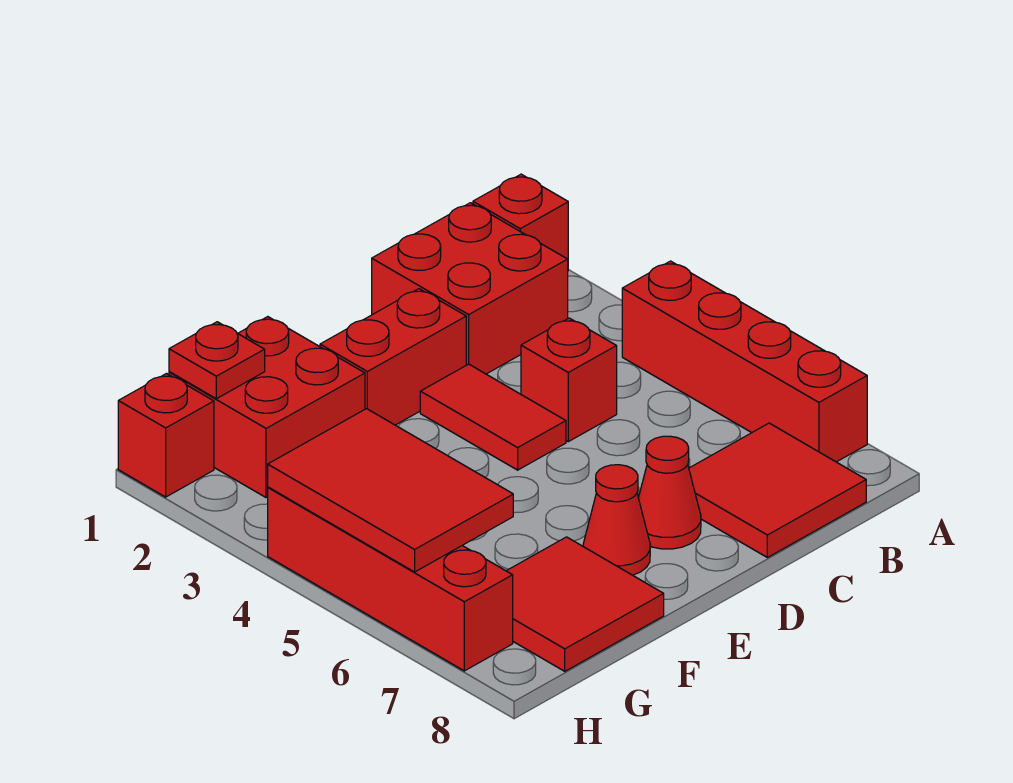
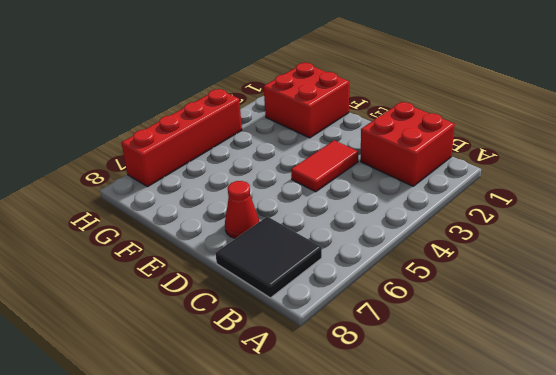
black 2x2 tile [215,217,322,298] -> red 2x2 tile [689,423,866,557]
none -> red 1x1 brick [473,174,568,259]
none -> red 1x4 brick [622,261,867,462]
none -> red 1x1 brick [521,318,617,442]

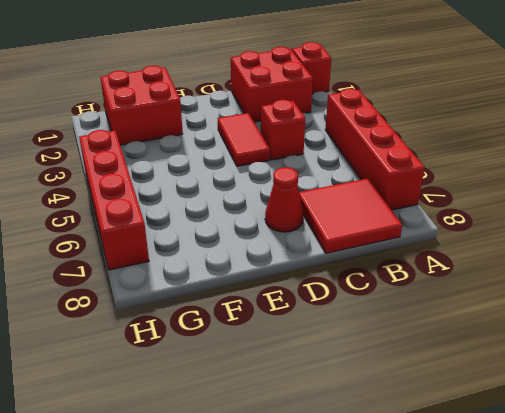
none -> red 1x2 brick [320,289,466,425]
none -> red 1x1 cone [583,465,650,575]
none -> red 2x2 tile [507,537,664,671]

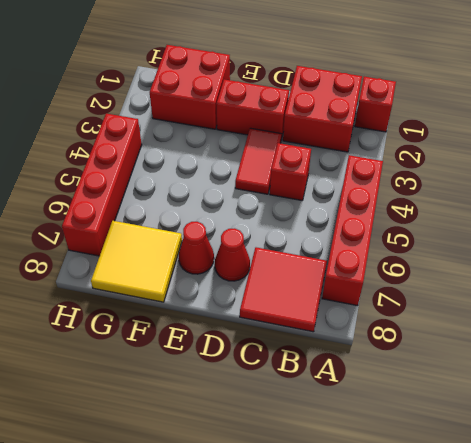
yellow 2x2 tile [91,221,182,302] -> red 2x2 tile [507,537,664,671]
none -> red 1x1 brick [118,374,214,497]
none -> red 1x1 plate [169,322,265,399]
none -> red 2x3 tile [268,409,513,572]

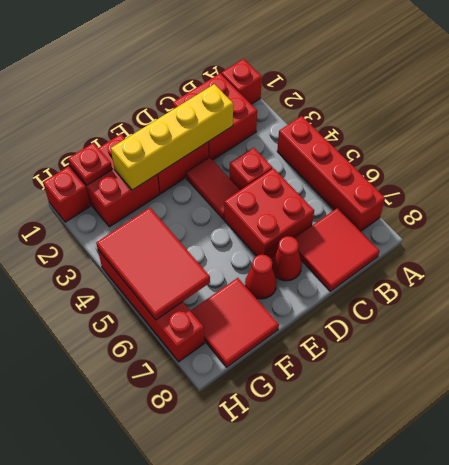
yellow 1x4 brick [111,84,233,190] -> none
red 2x2 brick [224,168,314,258] -> none

